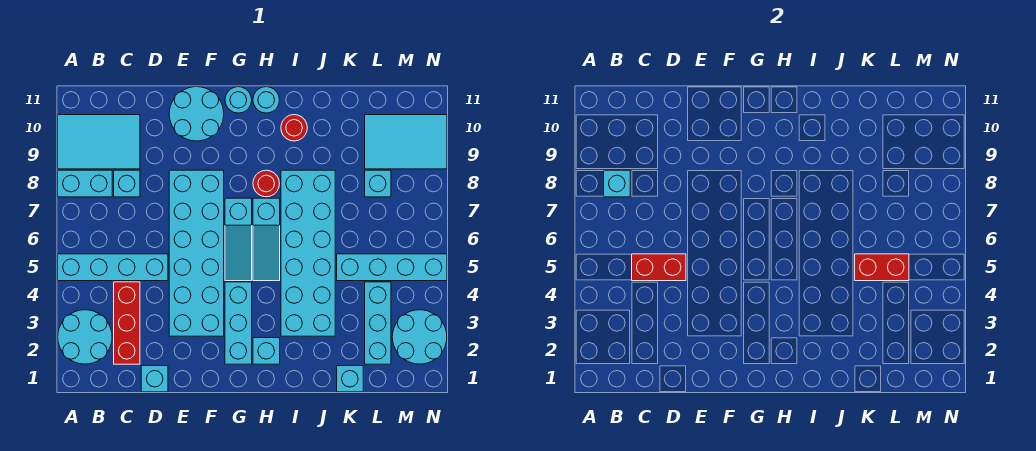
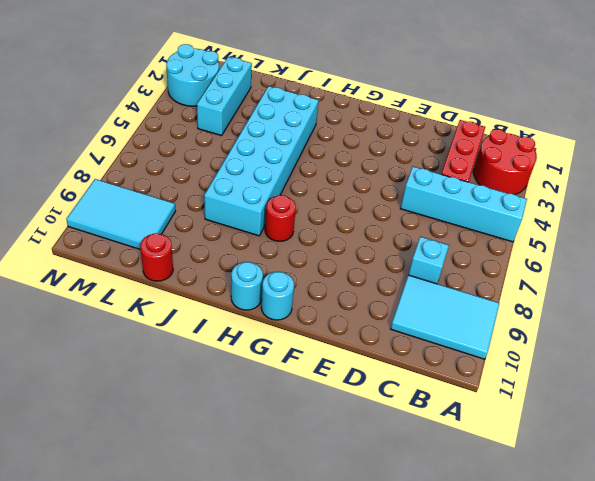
red 2x2 round brick [474,129,537,194] -> cyan 2x2 round brick [58,310,112,364]
red 1x1 round brick [140,233,173,281] -> red 1x1 round brick moved to [281,115,307,141]
none -> cyan 1x2 brick [58,170,112,197]
none -> cyan 1x1 brick [141,366,168,392]
none -> cyan 2x6 brick [169,170,224,336]

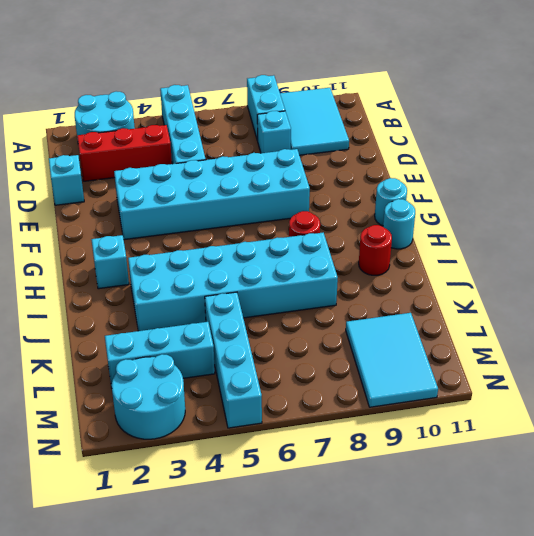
none -> cyan 2x2 round brick [169,87,224,141]
none -> cyan 1x3 brick [225,282,252,364]
none -> cyan 1x3 slope [225,198,252,281]

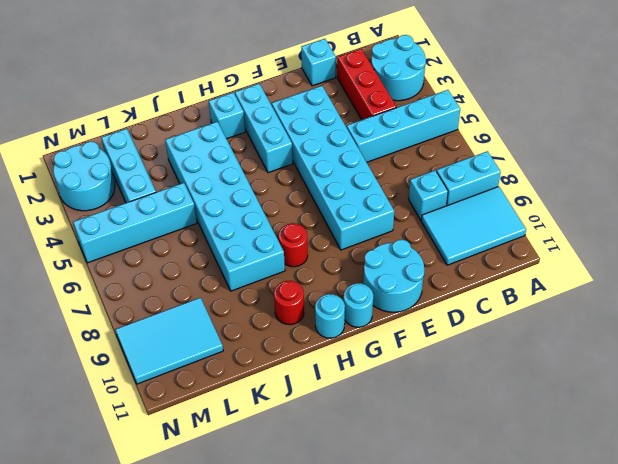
none -> cyan 1x3 slope [225,198,252,281]
none -> cyan 1x3 slope [253,198,280,281]
none -> cyan 1x1 brick [337,366,363,392]

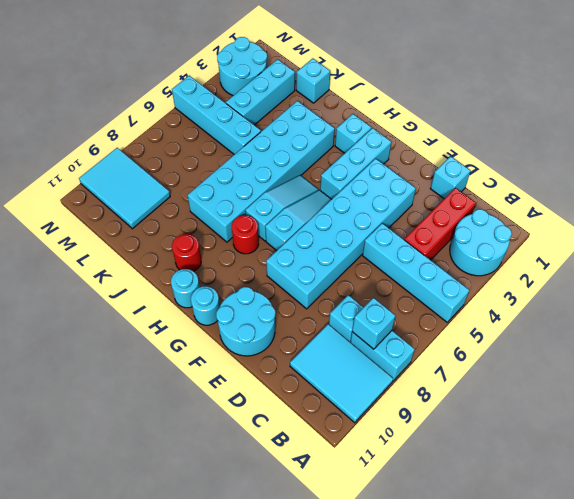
none -> cyan 1x1 brick [365,170,391,197]
none -> red 1x2 brick [632,254,686,281]
none -> red 1x2 brick [855,254,909,281]

